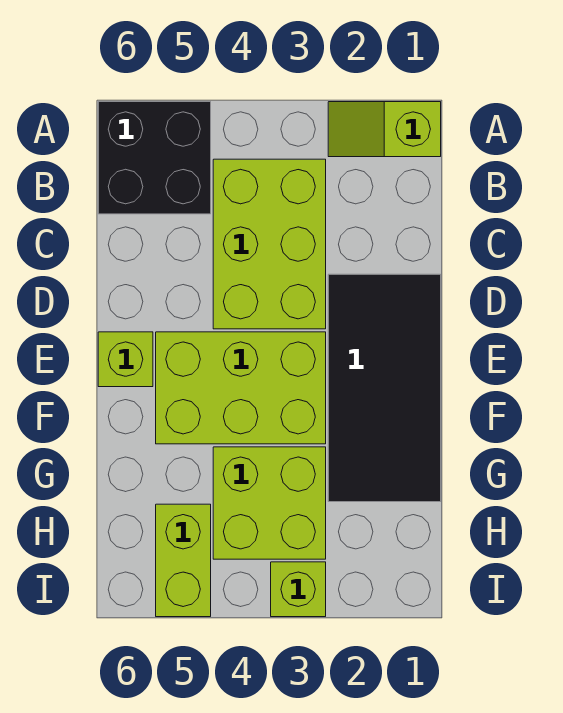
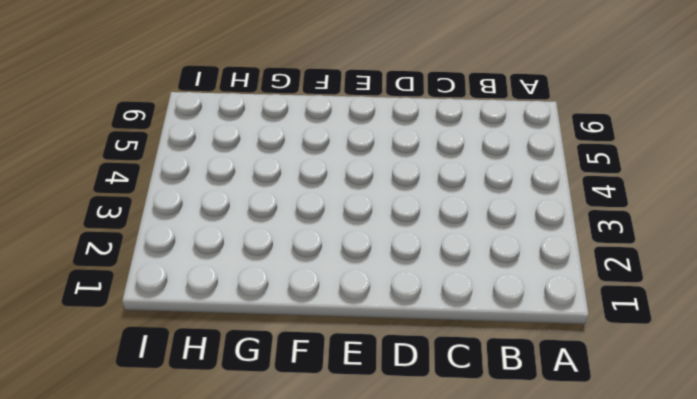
none -> lime 1x2 slope [328,102,441,157]
none -> black 2x2 brick [98,102,211,214]

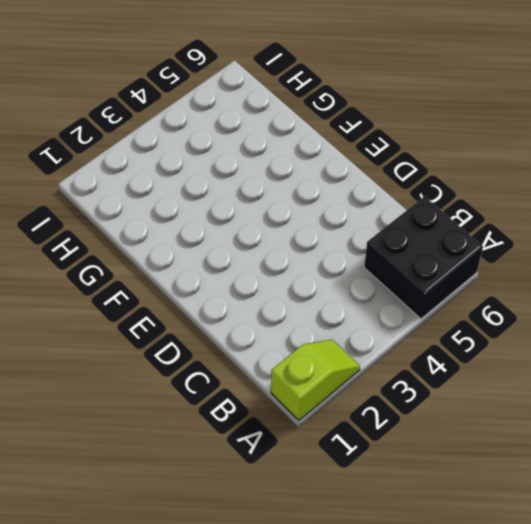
none -> lime 2x3 brick [213,159,326,329]
none -> black 2x4 tile [328,274,441,502]

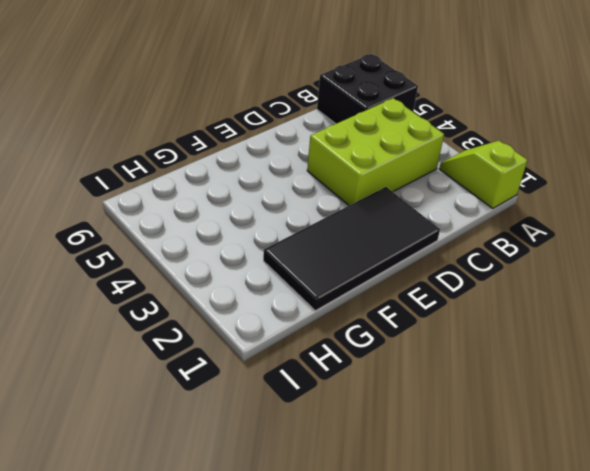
none -> lime 2x3 brick [156,332,326,444]
none -> lime 1x1 brick [98,332,153,387]

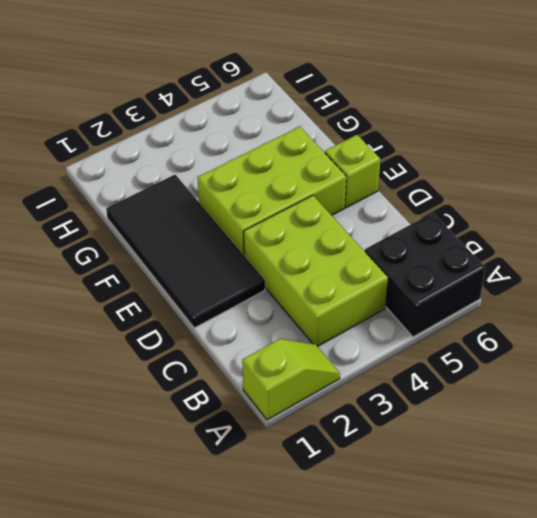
none -> lime 2x2 brick [213,447,326,559]
none -> lime 1x2 brick [156,504,211,617]

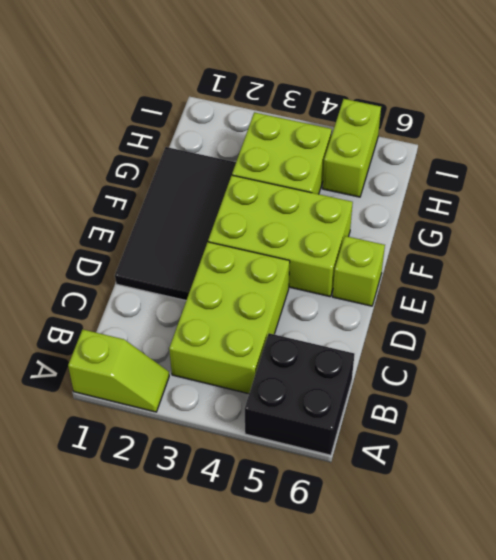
none -> lime 1x1 brick [271,562,326,617]

